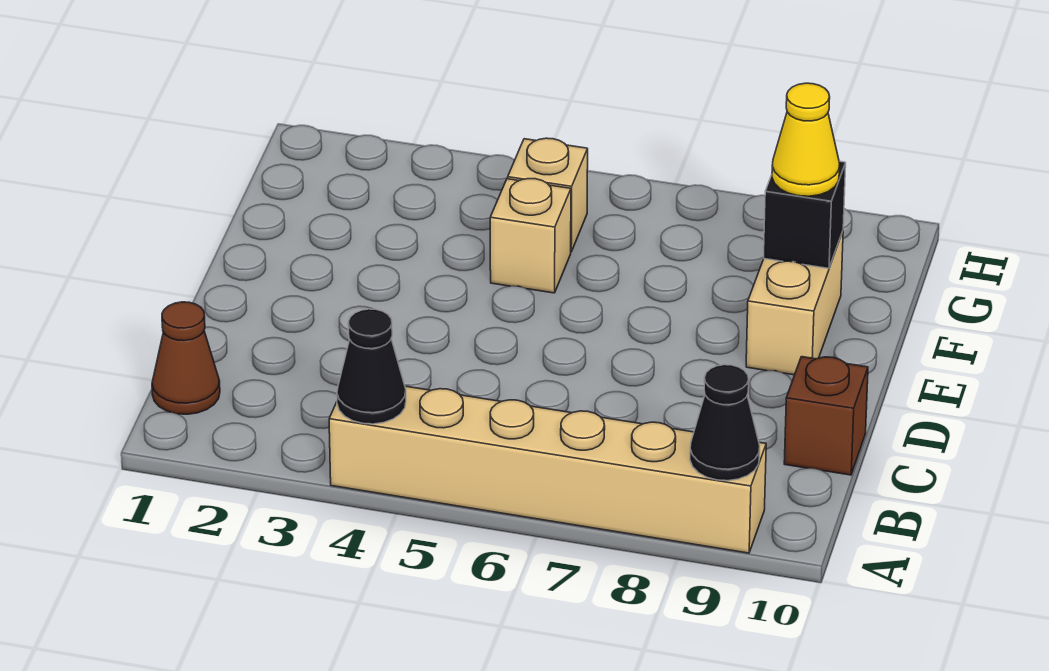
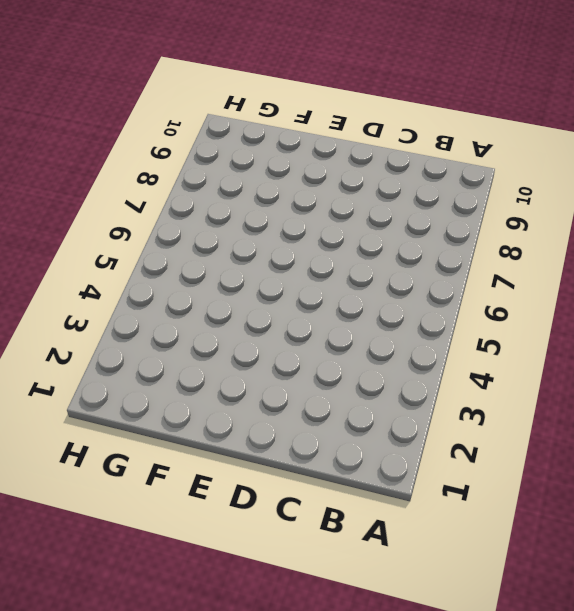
none -> tan 1x6 brick [329,386,766,553]
none -> brown 1x1 cone [152,302,220,414]

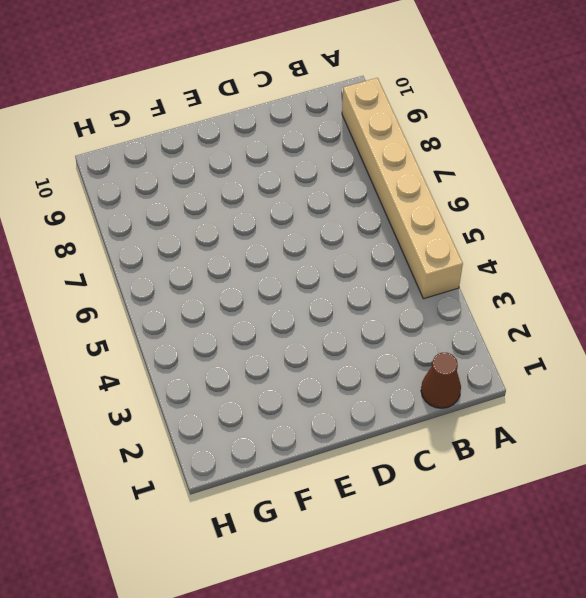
none -> brown 1x1 brick [784,357,868,475]
none -> tan 1x2 brick [746,232,843,375]

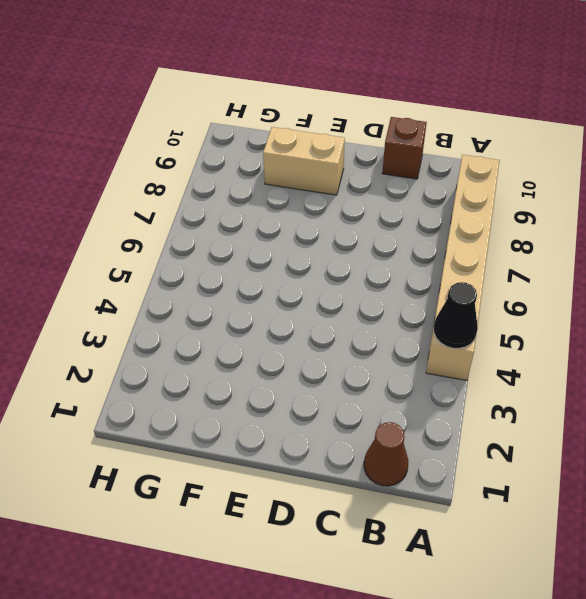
none -> tan 1x1 brick [490,179,571,293]
none -> tan 1x1 brick [508,138,588,252]

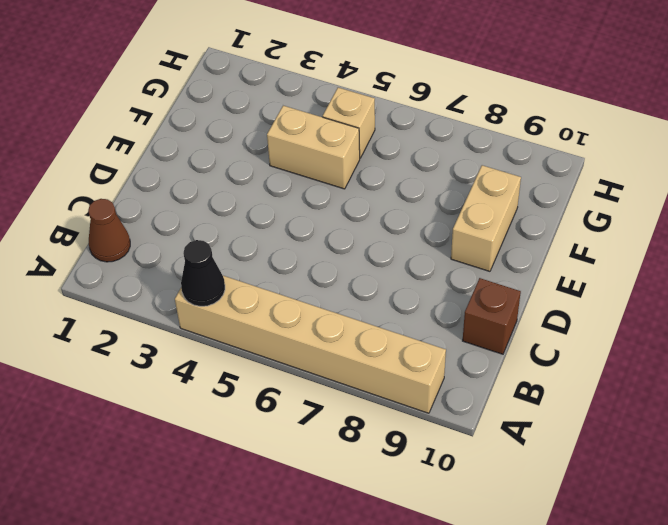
tan 1x2 brick [267,106,360,189] -> tan 1x1 brick [490,179,571,293]
none -> black 1x1 cone [690,365,760,481]
none -> black 1x1 brick [763,161,846,268]

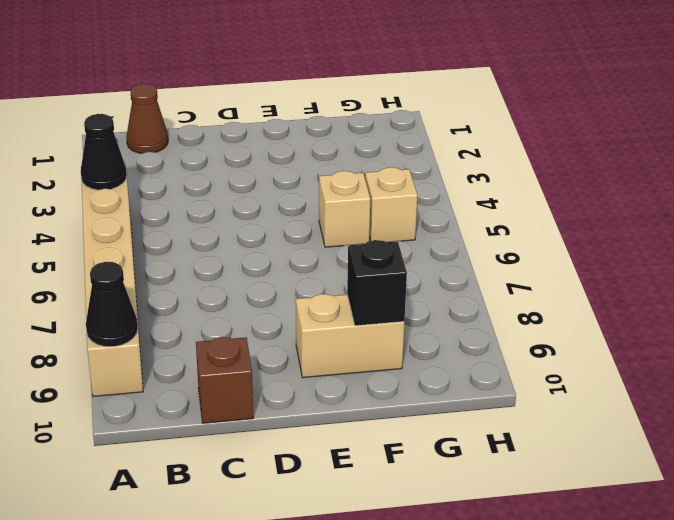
none -> yellow 1x1 cone [772,83,840,196]

